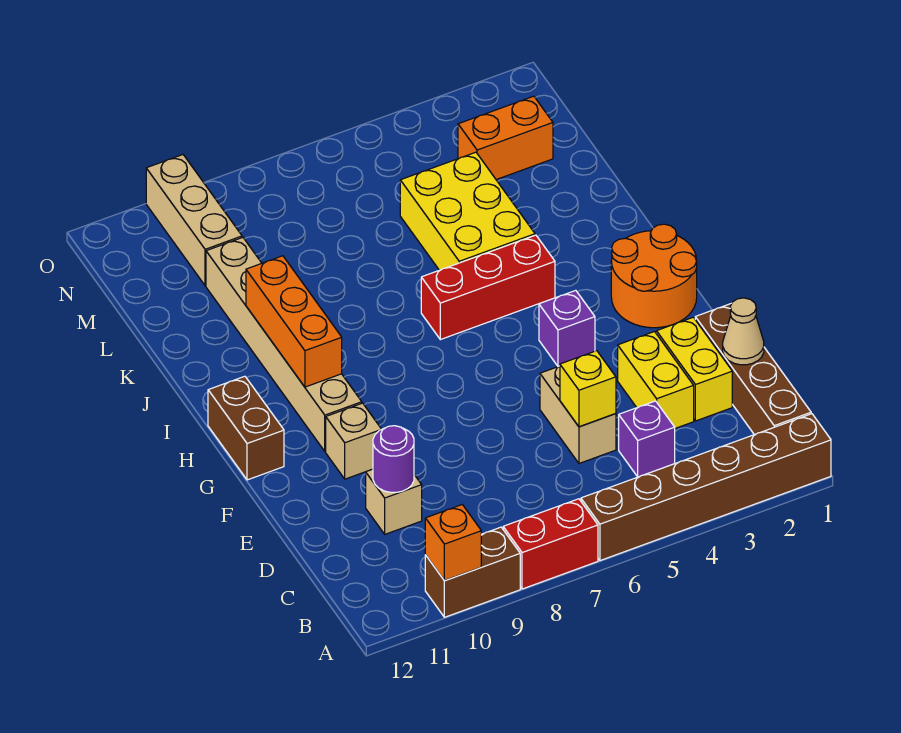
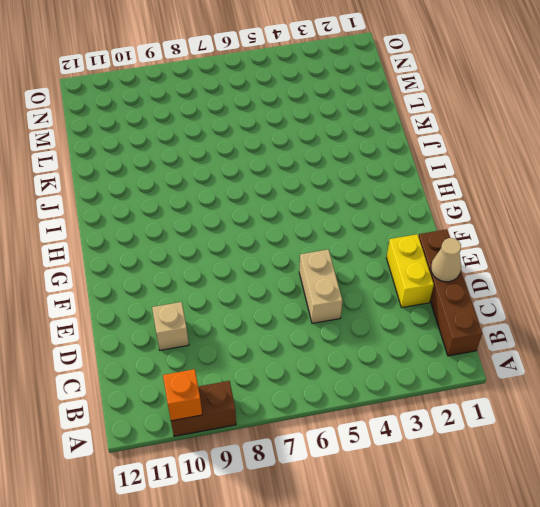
none -> brown 1x6 brick [581,414,831,561]
none -> red 1x2 brick [503,499,598,589]
none -> purple 1x1 brick [619,401,675,477]

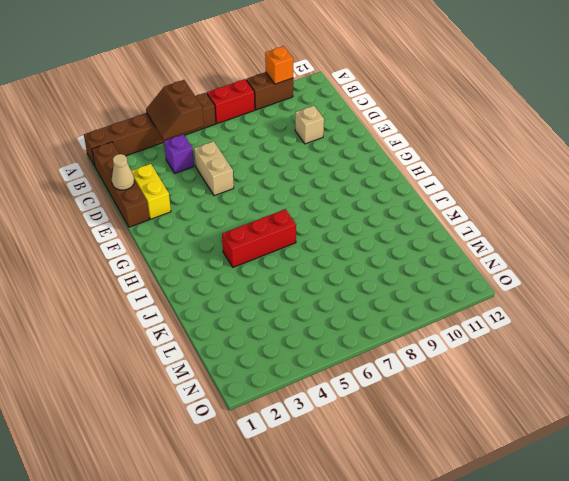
brown 2x2 slope [146,80,204,140] -> none
none -> yellow 1x2 brick [618,332,694,428]
none -> tan 1x1 brick [326,403,381,479]
none -> orange 2x2 round brick [611,224,697,328]

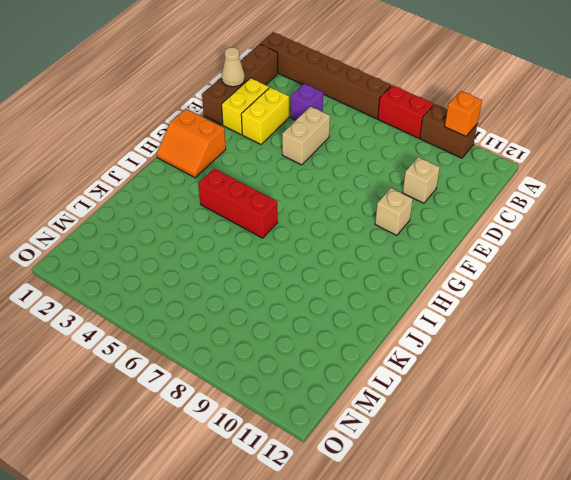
orange 2x2 slope [157,109,226,178] -> orange 2x2 round brick [611,224,697,328]
none -> purple 1x1 brick [539,290,595,366]
none -> tan 1x6 brick [206,237,362,451]
none -> brown 1x2 brick [208,376,284,480]

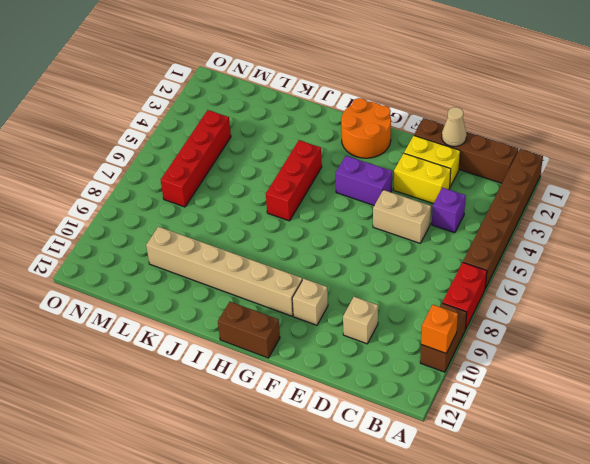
purple 1x2 brick [336,156,392,205] -> purple 1x1 brick [539,290,595,366]
red 1x4 brick [161,110,231,207] -> none
none -> yellow 2x3 brick [400,152,535,270]
none -> orange 1x2 brick [458,96,553,180]
none -> tan 1x3 brick [146,155,242,286]

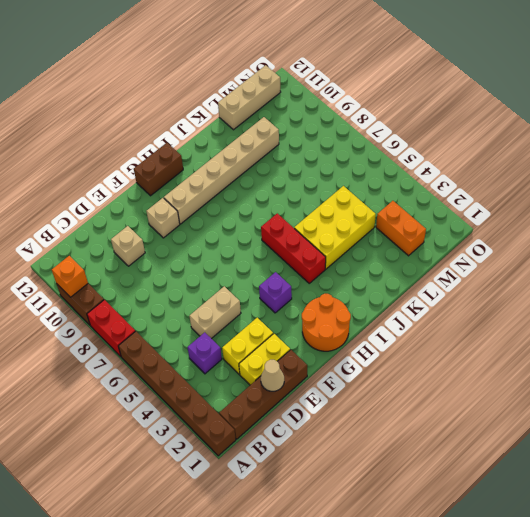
tan 1x3 brick [218,65,281,130] -> tan 1x3 brick moved to [146,155,242,286]
none -> yellow 1x1 brick [560,351,616,427]
none -> purple 1x1 round brick [373,426,414,492]
none -> orange 1x3 brick [246,256,342,387]

